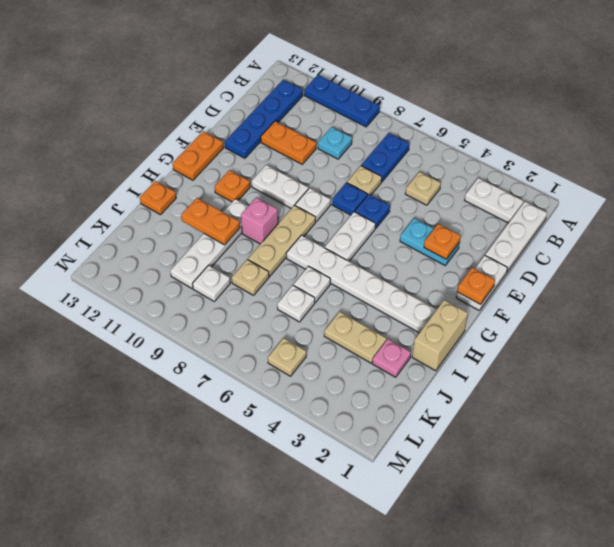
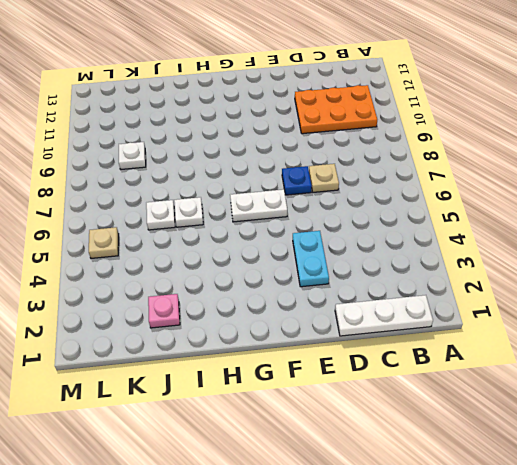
orange 2x3 plate [295,85,377,134] -> orange 1x2 plate [261,121,316,164]
none -> blue 1x3 plate [304,75,380,127]
none -> white 1x2 plate [465,178,523,223]
none -> blue 1x2 plate [361,133,409,182]
none -> blue 1x4 plate [225,80,303,158]

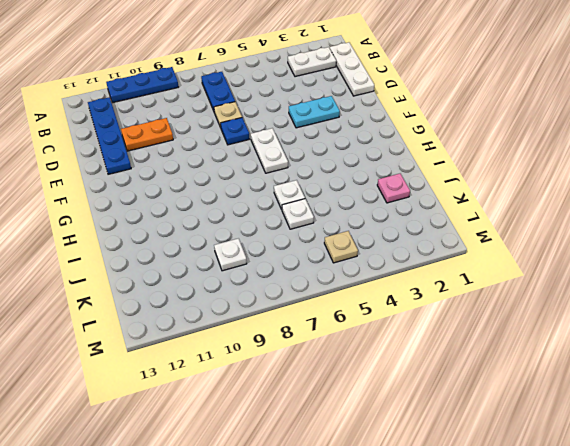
none -> tan 1x1 plate [405,172,441,205]
none -> cyan 1x1 plate [318,127,352,159]
none -> white 1x2 plate [456,256,508,310]
none -> blue 1x1 plate [355,194,390,228]

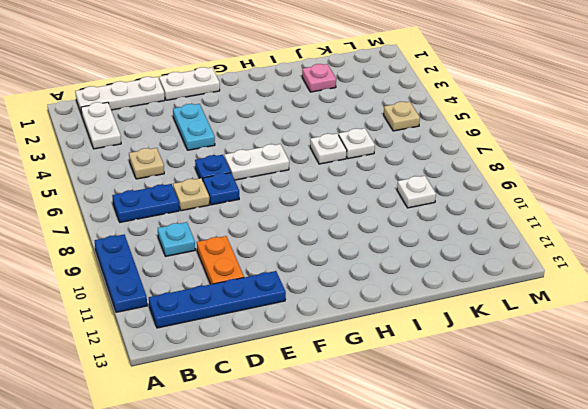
none -> white 1x1 plate [295,188,331,222]
none -> white 1x2 plate [252,165,308,208]
none -> orange 1x2 plate [172,131,223,180]
none -> tan 1x3 plate [248,205,316,276]

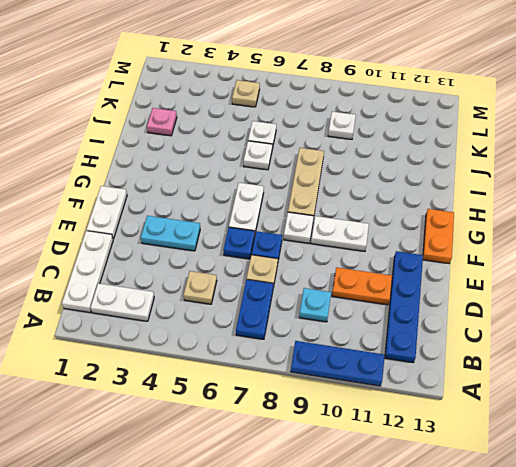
none -> orange 1x1 plate [215,170,250,202]
none -> tan 1x2 brick [412,300,468,371]
none -> white 1x6 plate [286,235,437,333]
none -> pink 1x1 brick [241,198,278,244]

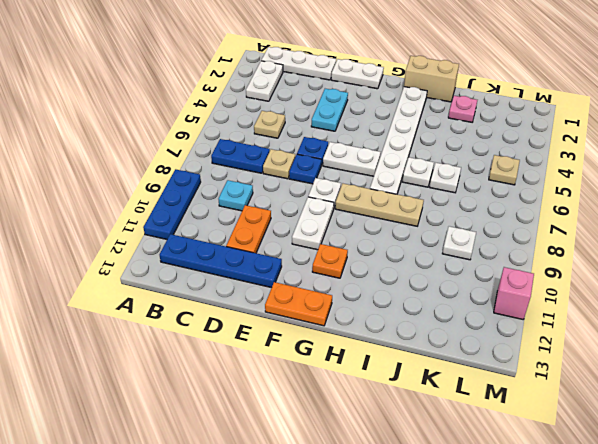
pink 1x1 brick [494,267,534,319] -> pink 1x1 brick moved to [241,198,278,244]
none -> white 1x4 plate [170,199,248,288]
none -> orange 1x1 plate [140,181,176,215]
none -> tan 1x2 plate [324,312,386,363]
none -> tan 1x1 plate [232,260,269,295]

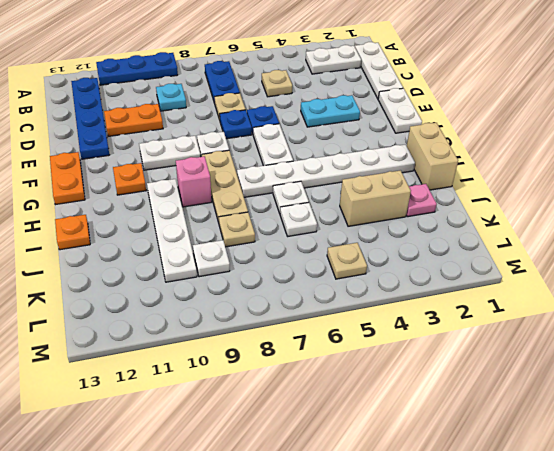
tan 1x2 brick [340,170,411,226] -> tan 1x2 plate [324,312,386,363]
none -> orange 1x1 plate [424,224,461,259]
none -> orange 1x1 plate [457,268,495,304]
none -> orange 1x2 plate [181,198,240,245]

